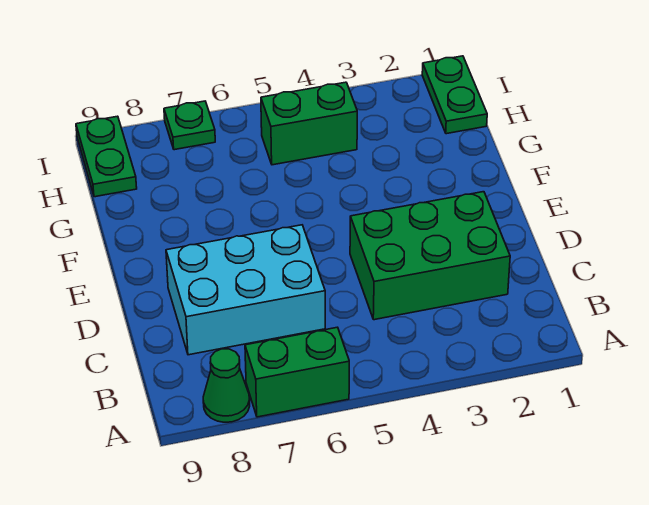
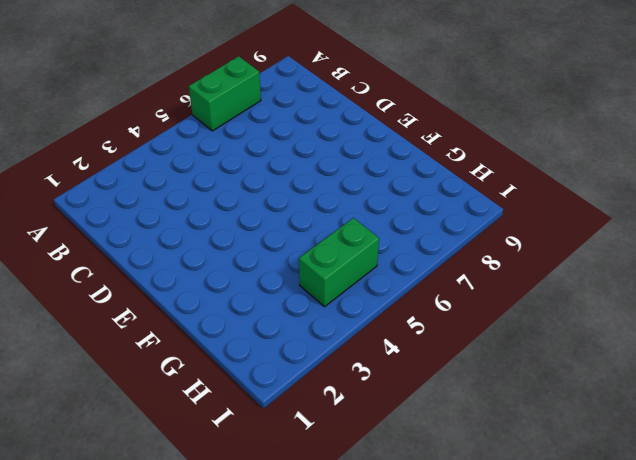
none -> green 1x1 cone [203,349,250,422]
none -> green 2x3 brick [350,192,510,320]

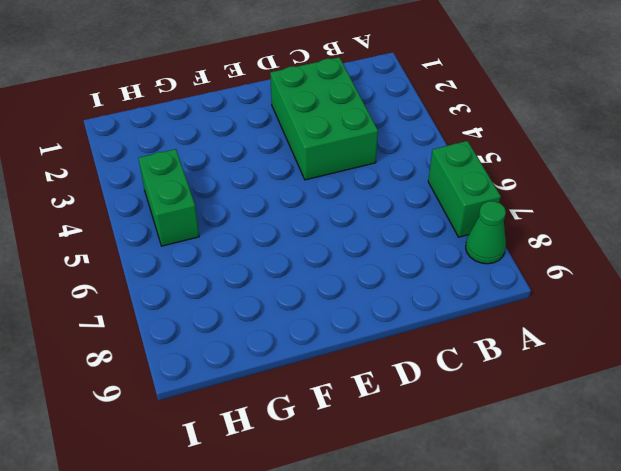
none -> cyan 2x3 brick [166,225,325,355]
none -> green 1x2 plate [422,56,487,134]

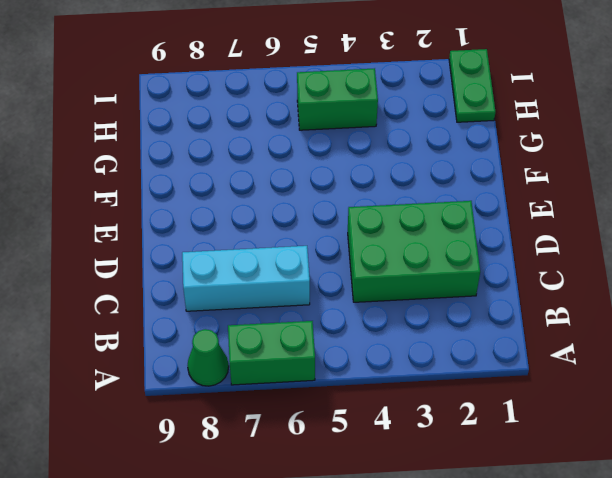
cyan 1x3 brick [182,246,310,311] -> cyan 2x3 brick [166,225,325,355]
none -> green 1x2 plate [76,116,137,197]
none -> green 1x1 plate [164,101,215,150]

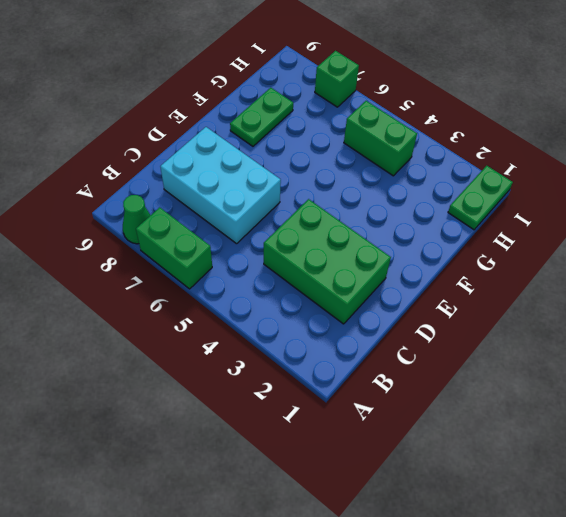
green 1x2 plate [230,88,293,146] -> green 1x2 plate moved to [76,116,137,197]
green 1x1 brick [315,51,359,107] -> green 1x1 plate [164,101,215,150]

